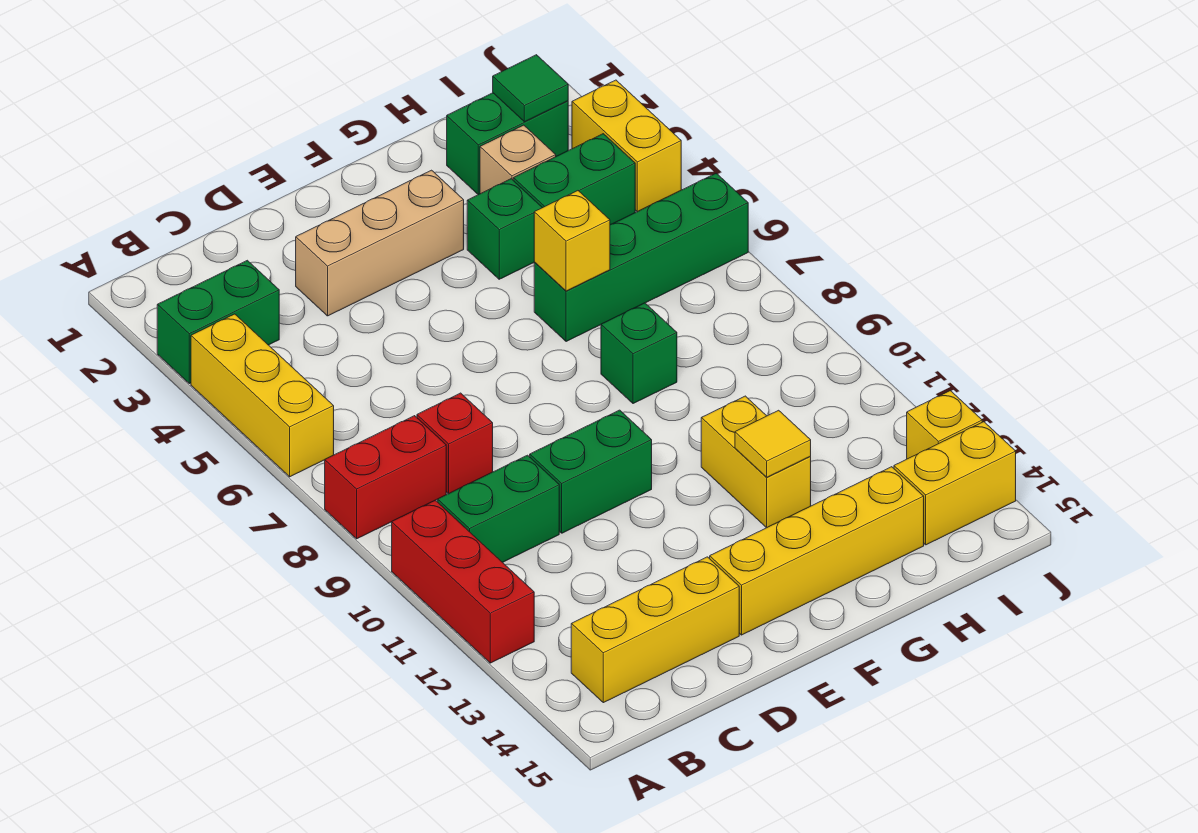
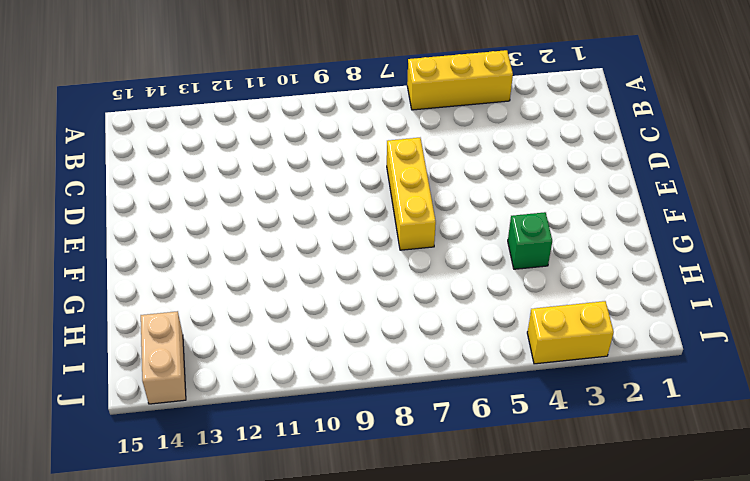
yellow 1x3 brick [387,138,436,250] -> yellow 1x3 brick moved to [571,557,739,703]
tan 1x2 brick [141,311,186,404] -> yellow 1x2 brick [894,422,1016,545]
none -> green 1x2 brick [157,260,279,384]
none -> red 1x2 brick [325,416,446,539]
none -> red 1x3 brick [392,500,534,663]

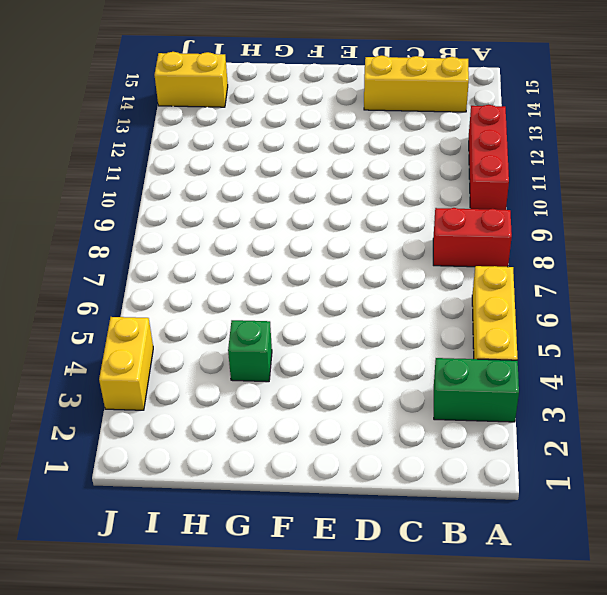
none -> green 1x2 brick [438,455,559,562]
none -> red 1x1 brick [417,393,493,494]
none -> tan 1x3 brick [296,170,464,316]

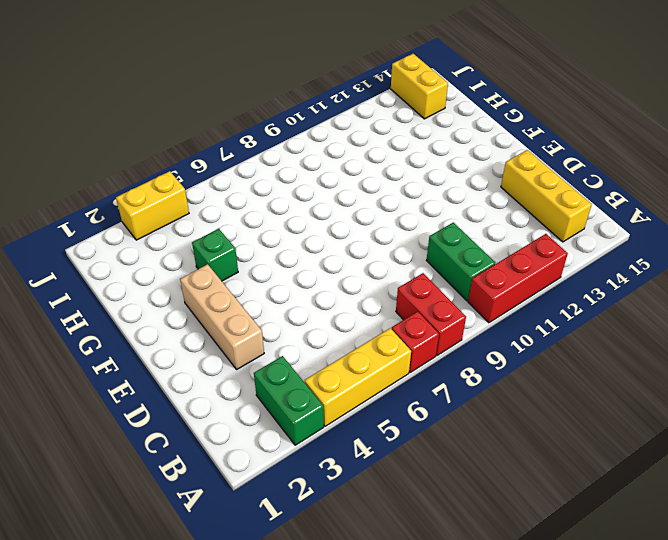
red 1x1 brick [392,312,439,373] -> red 1x1 brick moved to [417,393,493,494]
none -> green 1x2 brick [530,410,652,533]
none -> yellow 1x4 brick [710,467,924,635]
none -> green 1x4 brick [534,173,748,342]

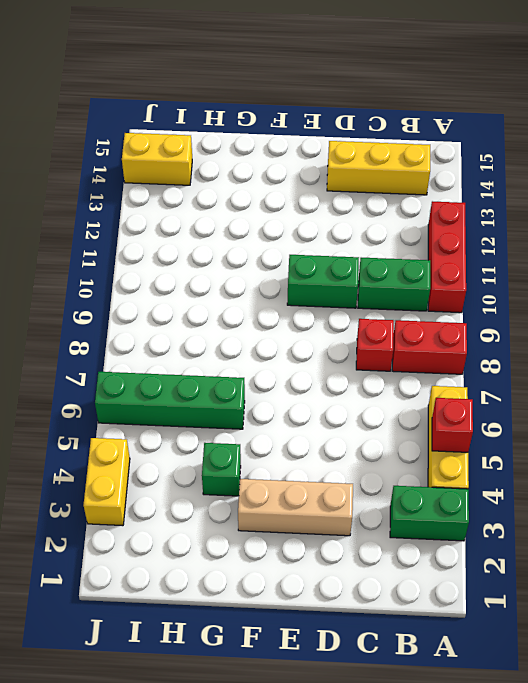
red 1x1 brick [432,398,473,452] -> none
none -> yellow 1x4 brick [710,467,924,635]
none -> green 1x1 brick [601,303,677,404]
none -> yellow 1x2 brick [701,396,811,528]

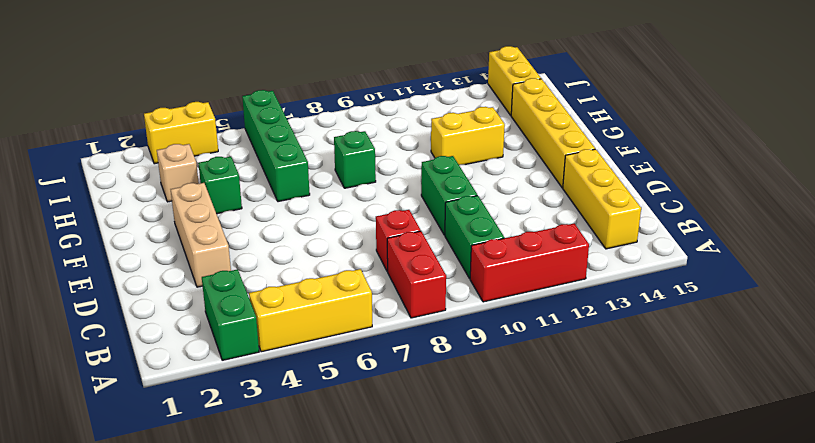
none -> green 1x2 brick [447,93,568,194]
none -> green 1x2 brick [513,134,635,225]
none -> yellow 1x1 brick [907,391,982,459]

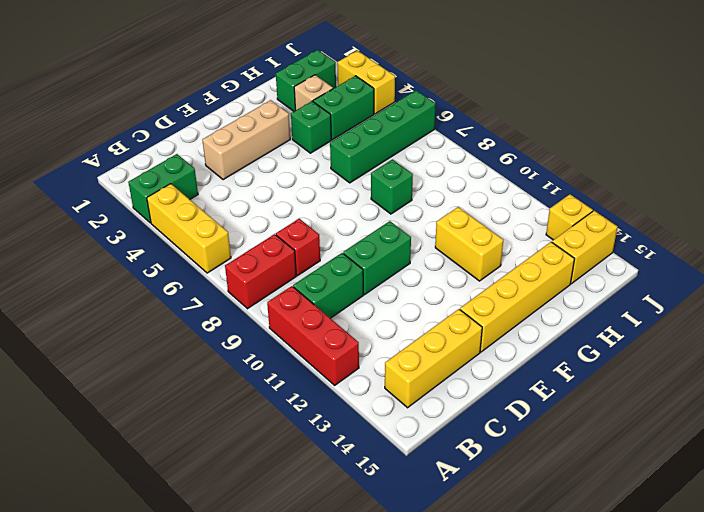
none -> yellow 1x1 brick [534,191,610,291]
none -> yellow 1x1 tile [735,410,811,477]
none -> green 1x1 tile [493,55,568,122]

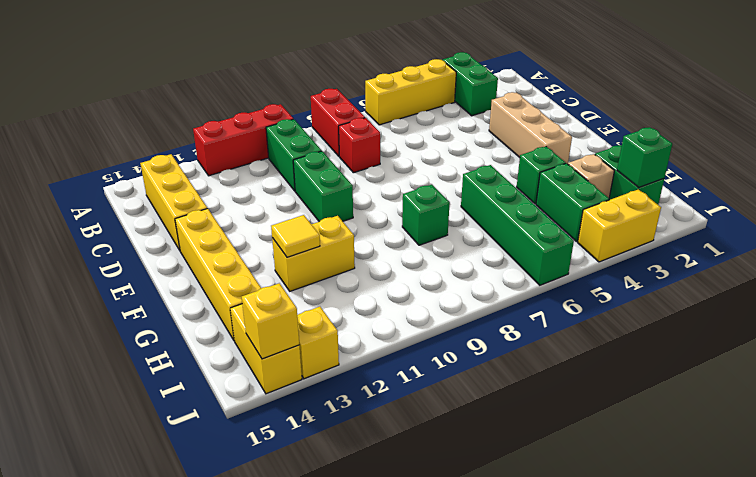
green 1x1 brick [617,127,672,187] -> green 1x1 tile [493,55,568,122]
yellow 1x1 brick [242,283,299,359] -> yellow 1x1 brick moved to [534,191,610,291]

